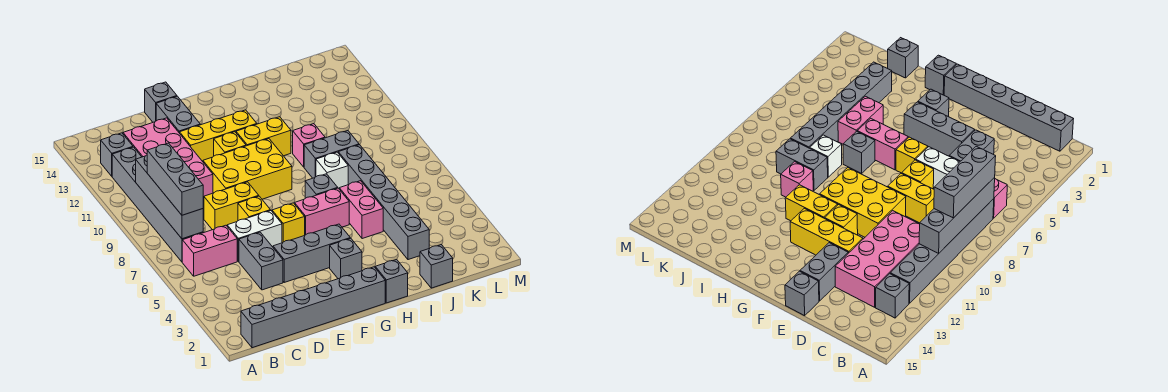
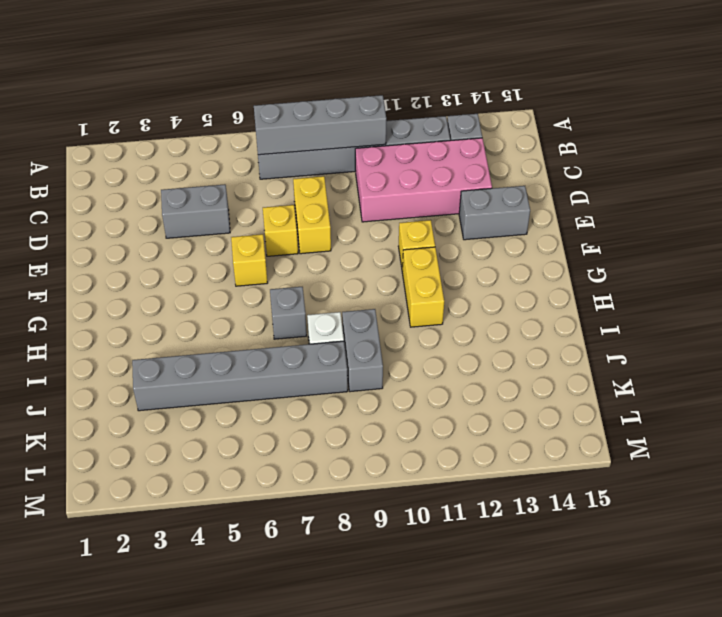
none -> grey 1x6 brick [241,267,385,348]
none -> pink 1x2 brick [182,225,237,276]
none -> white 1x2 brick [227,210,282,261]

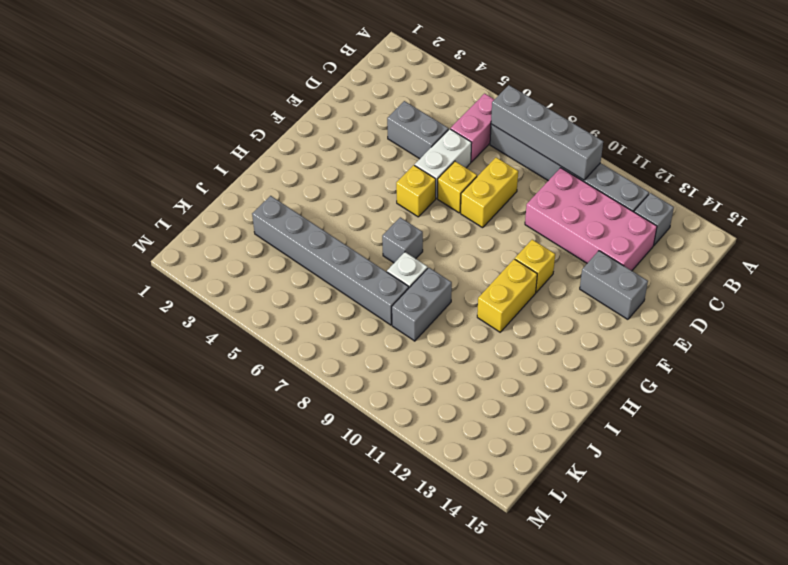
none -> grey 1x6 brick [241,267,385,348]
none -> grey 1x3 brick [273,224,350,282]
none -> yellow 2x3 brick [203,139,292,199]

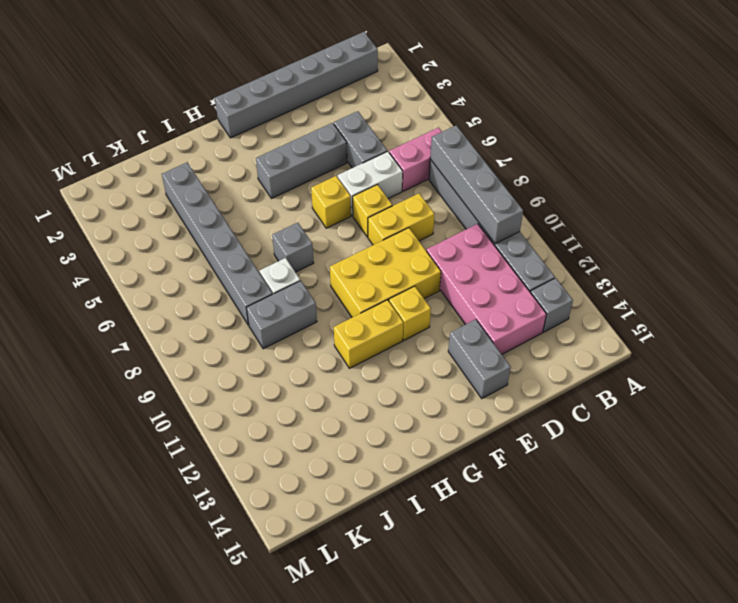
none -> yellow 1x3 brick [180,110,257,162]
none -> grey 1x1 brick [145,82,177,122]
none -> grey 1x1 brick [330,238,362,279]

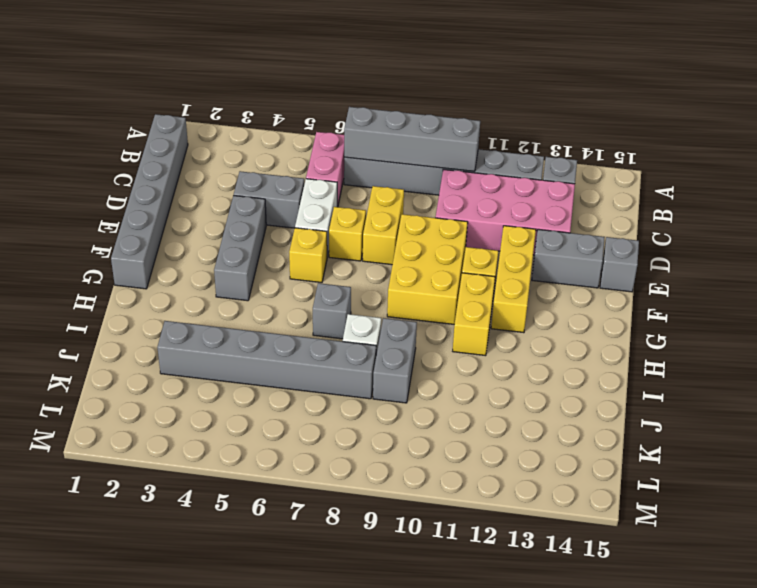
none -> grey 1x1 brick [330,238,362,279]
none -> pink 1x2 brick [294,188,349,235]
none -> grey 1x1 brick [375,260,408,303]

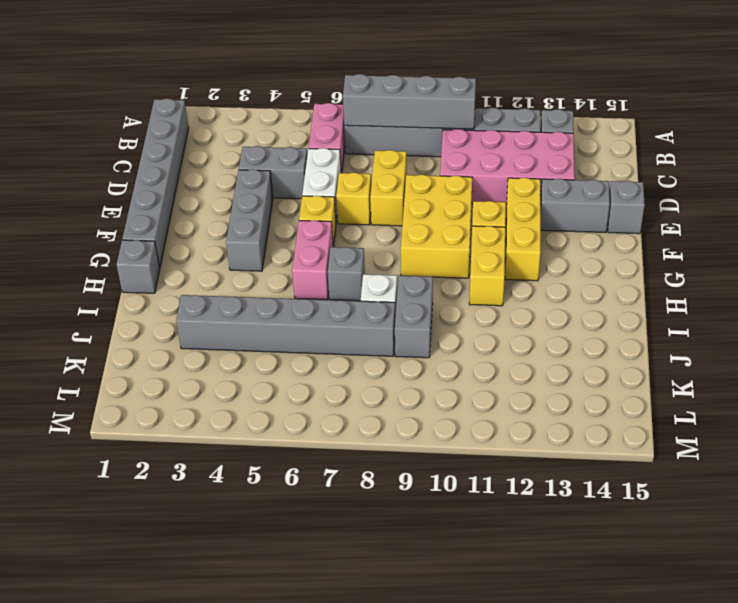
none -> grey 1x1 brick [330,238,362,279]
none -> pink 1x2 brick [339,181,383,239]
none -> pink 1x1 brick [293,124,325,167]

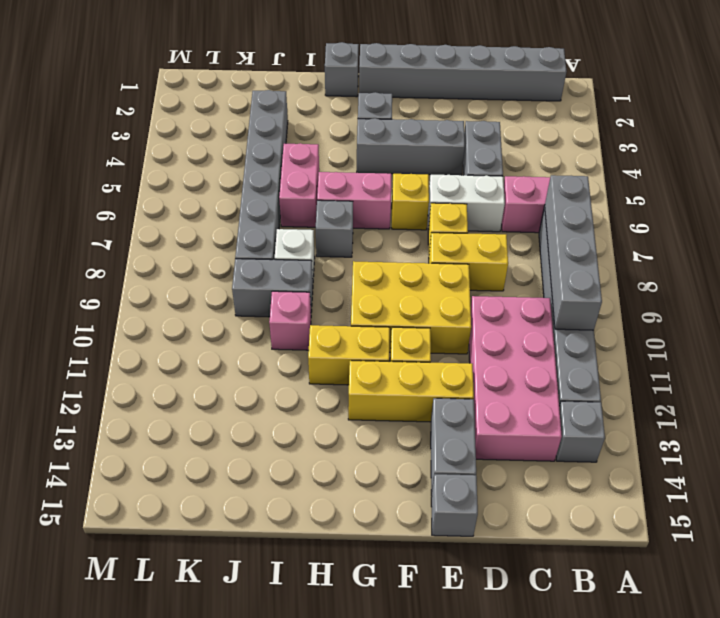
none -> grey 1x1 brick [420,245,453,288]
none -> grey 1x3 brick [147,143,203,215]

